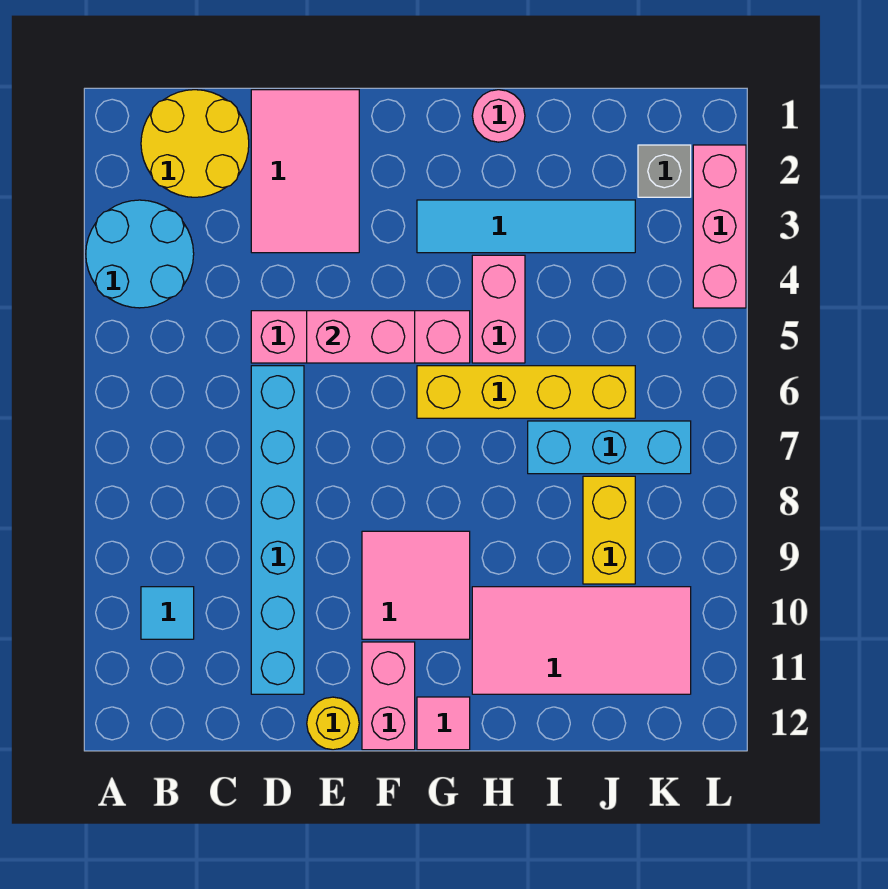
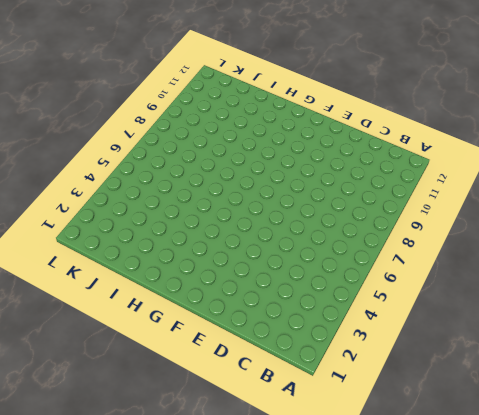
none -> cyan 2x2 round brick [86,200,194,308]
none -> yellow 2x2 round brick [141,90,249,197]
none -> cyan 1x1 tile [141,587,194,639]

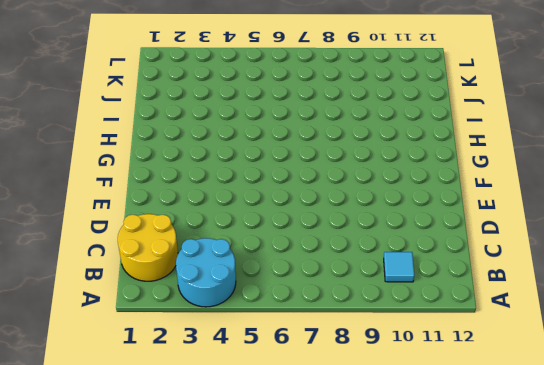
none -> pink 2x3 tile [251,90,359,253]
none -> pink 1x4 brick [251,311,470,363]
none -> cyan 1x6 brick [251,366,304,694]

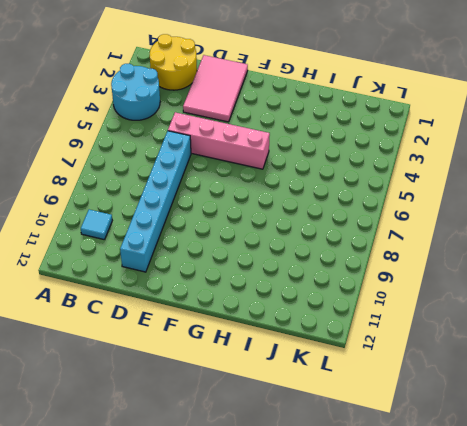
none -> yellow 1x1 round brick [307,697,359,750]
none -> pink 2x2 tile [362,531,470,639]
none -> pink 1x2 brick [362,642,415,750]

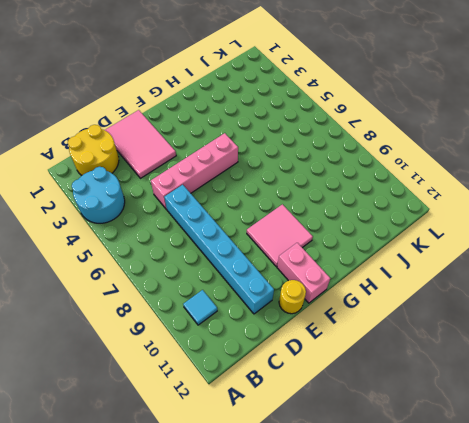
none -> cyan 1x4 tile [417,200,635,253]
none -> yellow 1x4 brick [417,366,635,418]
none -> pink 1x1 tile [417,697,470,750]

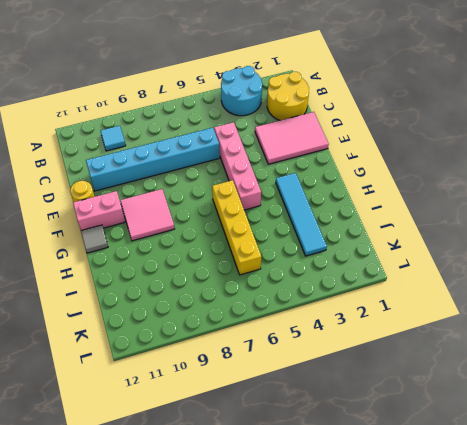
grey 1x1 tile [81,225,108,253] -> pink 1x1 tile [417,697,470,750]
none -> pink 1x1 round brick [472,90,525,142]
none -> pink 1x2 brick [472,255,525,363]
none -> pink 2x4 tile [472,587,691,694]

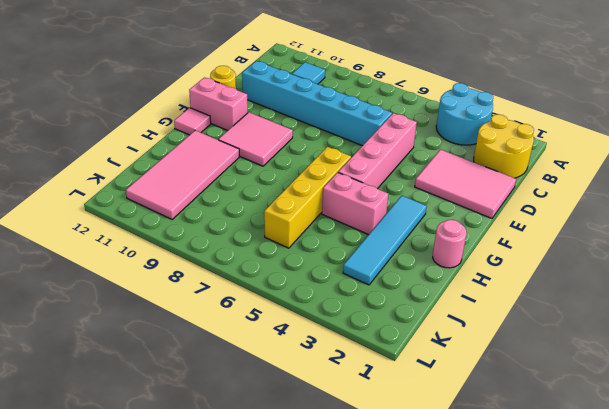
none -> cyan 1x3 brick [528,421,691,474]
none -> yellow 1x2 brick [583,476,635,584]
none -> grey 1x1 brick [638,145,691,197]

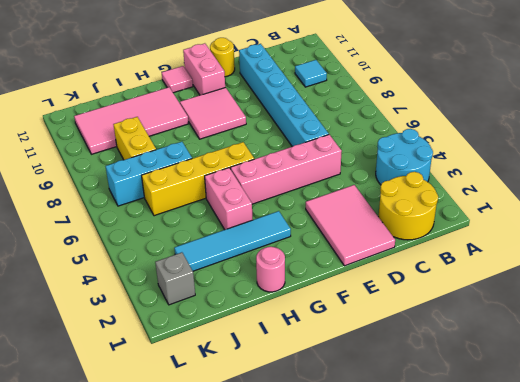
none -> pink 1x3 brick [693,145,746,308]
none -> pink 1x2 brick [307,311,415,363]

